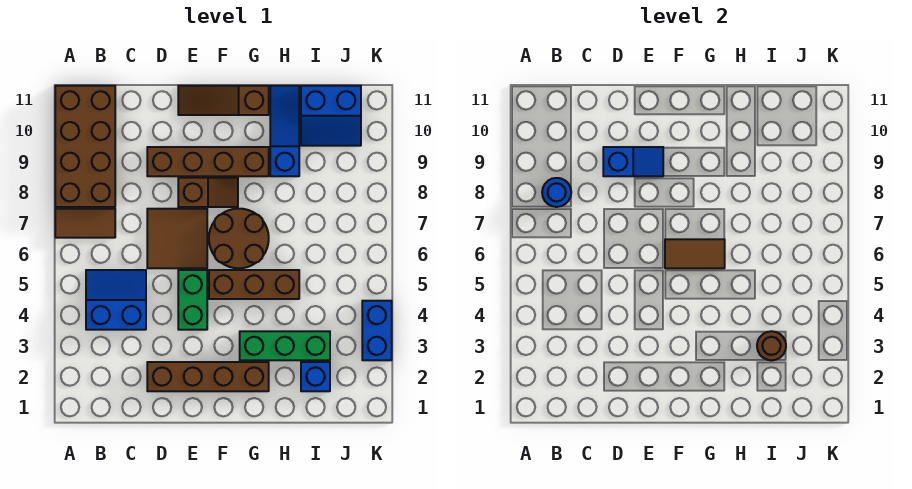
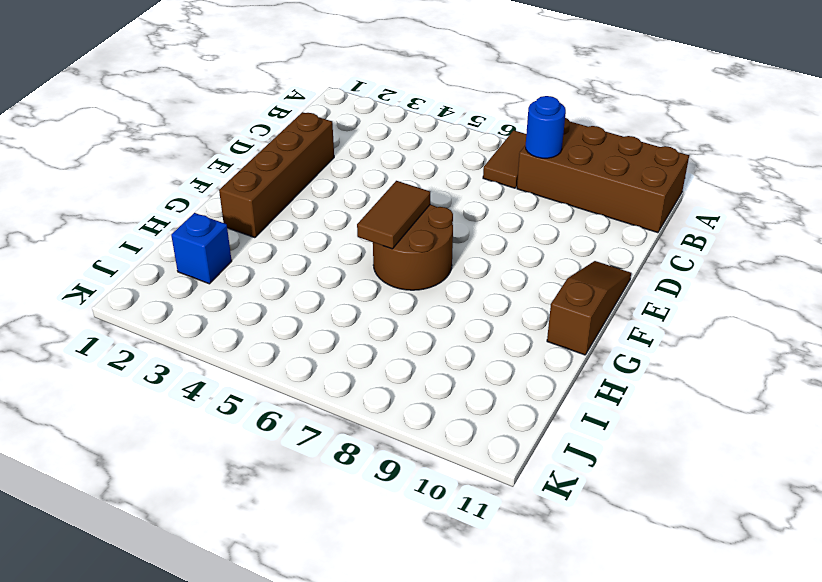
none -> blue 2x2 slope [86,270,146,330]
none -> brown 2x2 tile [147,209,207,268]
none -> brown 1x4 brick [147,147,269,176]

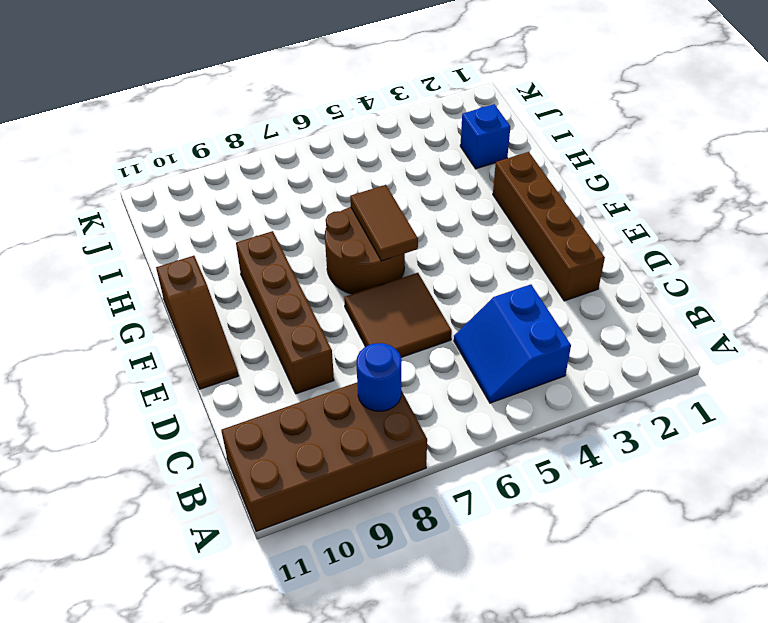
none -> brown 1x2 tile [55,209,115,238]
none -> green 1x2 brick [178,270,207,330]
none -> brown 1x2 slope [178,178,238,207]

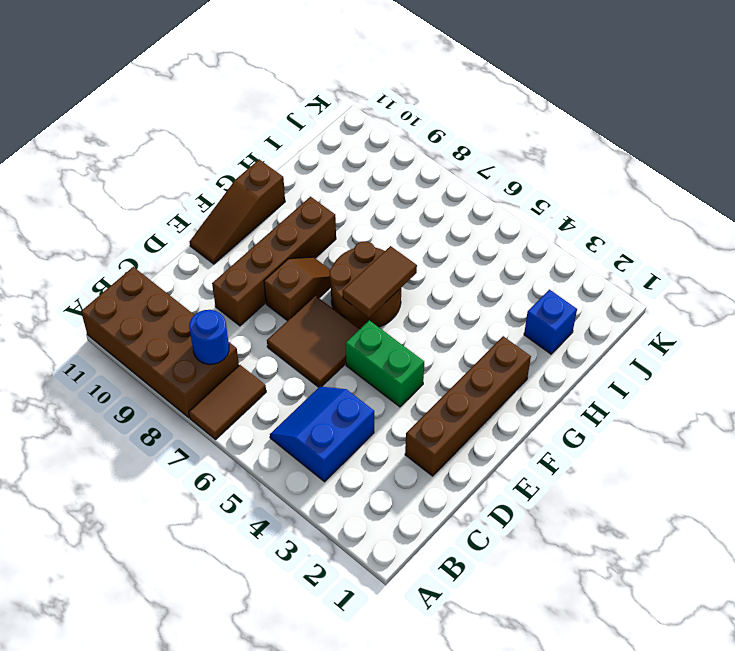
none -> brown 1x3 brick [209,270,299,299]
none -> green 1x3 brick [240,331,330,360]
none -> blue 1x3 slope [270,86,299,176]

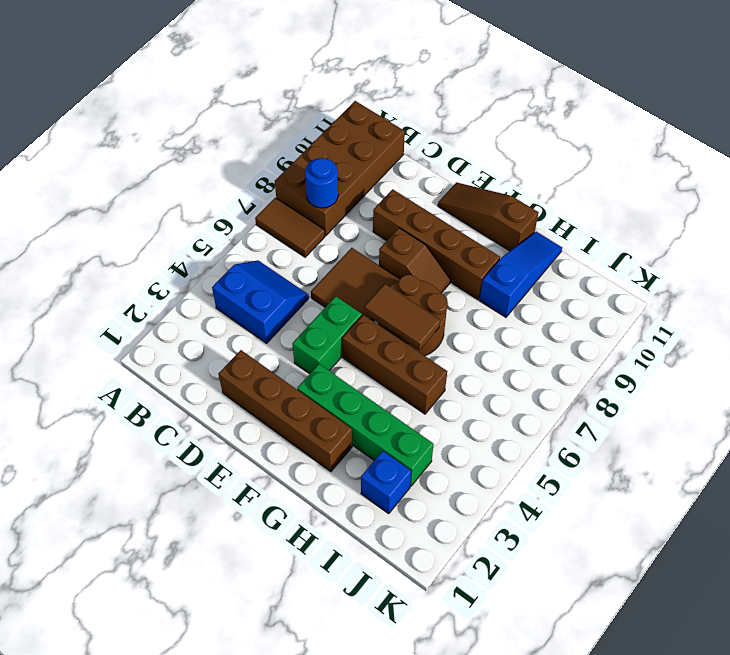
green 1x4 brick [297,364,434,486] -> green 1x3 brick [240,331,330,360]
none -> blue 2x2 slope [301,86,361,146]
none -> blue 1x2 brick [362,301,392,360]
none -> blue 1x2 slope [603,147,663,176]

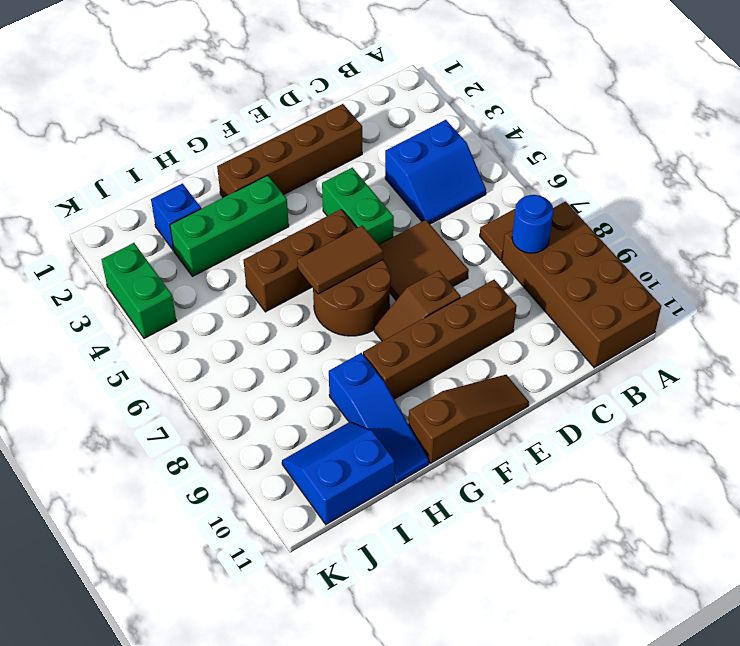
green 1x2 brick [101,243,176,338] -> blue 1x2 brick [362,301,392,360]
none -> blue 1x2 slope [603,147,663,176]
none -> brown 1x1 round brick [757,331,786,360]

